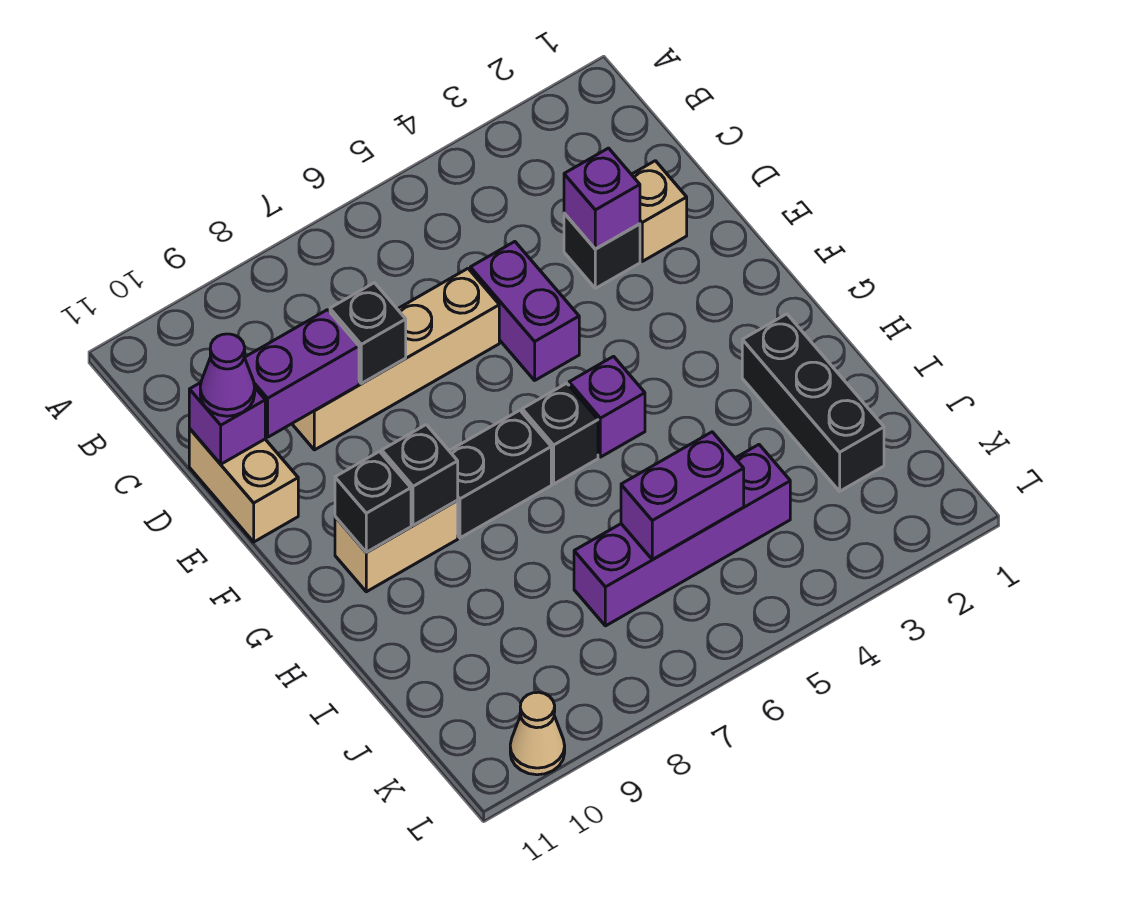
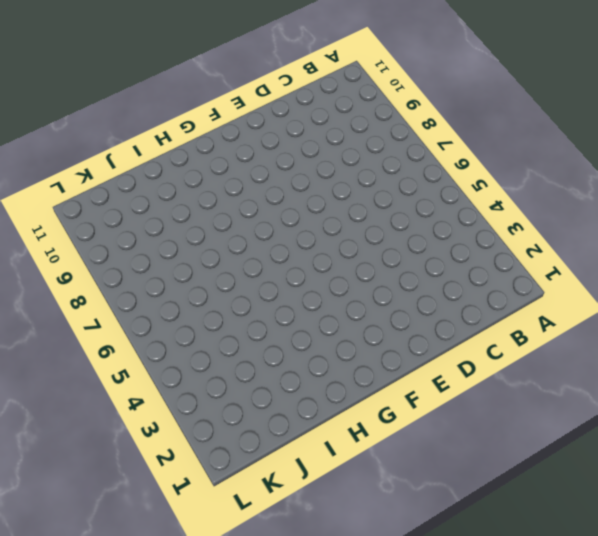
none -> tan 1x1 brick [631,161,687,261]
none -> black 1x1 brick [564,213,640,288]
none -> purple 1x2 brick [470,242,579,380]

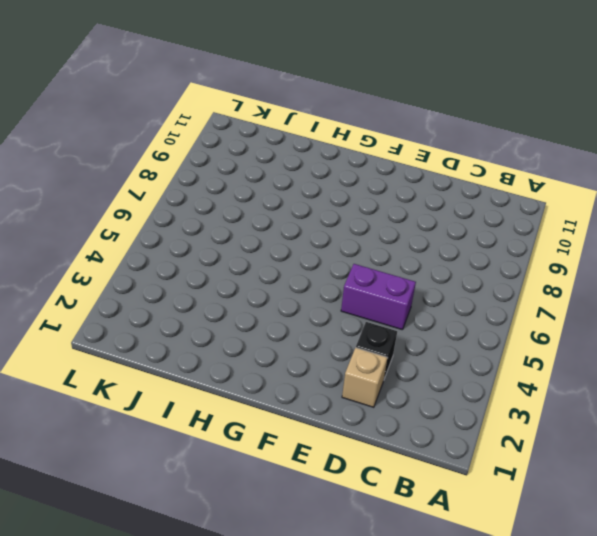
none -> tan 1x4 brick [292,269,499,450]
none -> tan 1x2 brick [189,429,298,542]
none -> purple 1x1 brick [569,356,645,457]

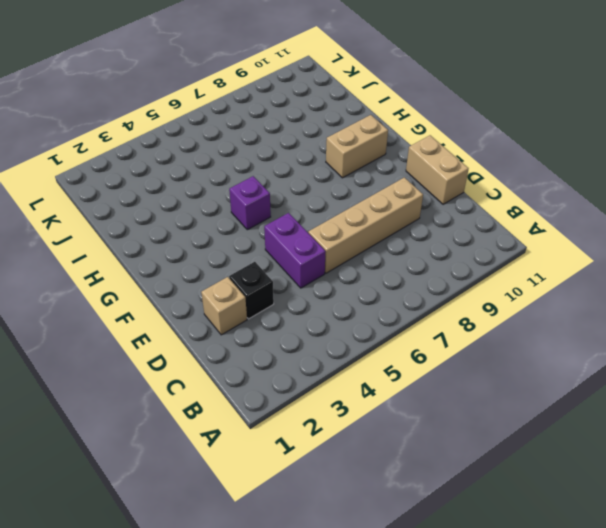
none -> black 1x1 brick [522,383,598,484]
none -> black 1x2 brick [450,410,551,538]
none -> black 1x3 brick [742,314,884,491]

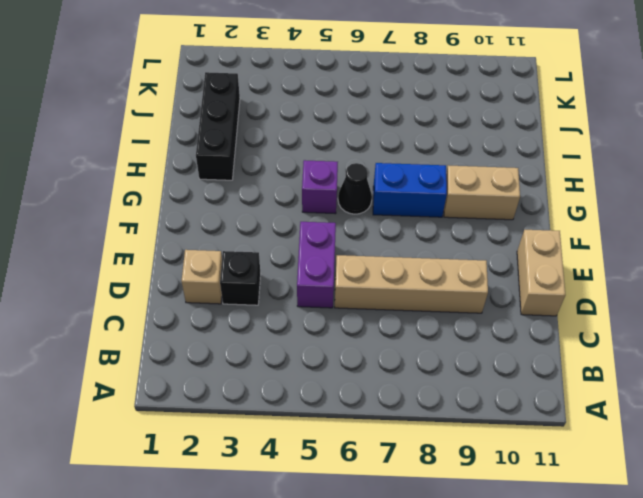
black 1x1 cone [338,163,372,214] -> black 1x1 brick [522,383,598,484]
blue 1x2 brick [373,163,447,217] -> black 1x2 brick [450,410,551,538]
none -> purple 1x4 brick [574,445,790,626]
none -> tan 1x1 cone [510,692,565,775]
none -> purple 1x1 brick [564,148,640,249]

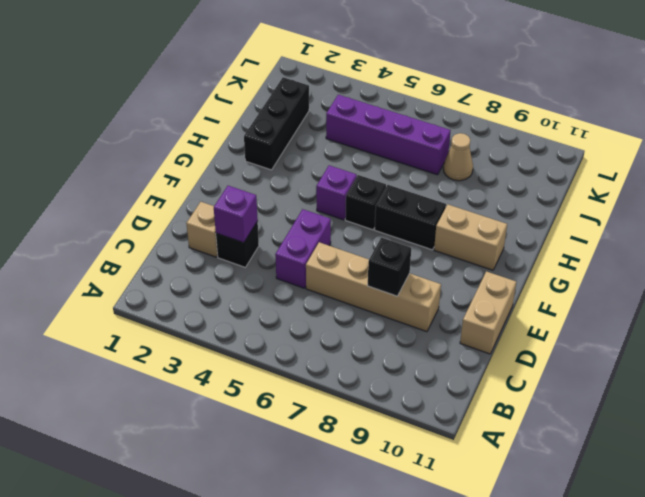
tan 1x1 cone [443,133,473,181] -> tan 1x1 cone moved to [510,692,565,775]
none -> purple 1x2 brick [245,310,359,437]
none -> purple 1x1 brick [189,383,265,464]
none -> black 1x1 brick [382,425,458,526]

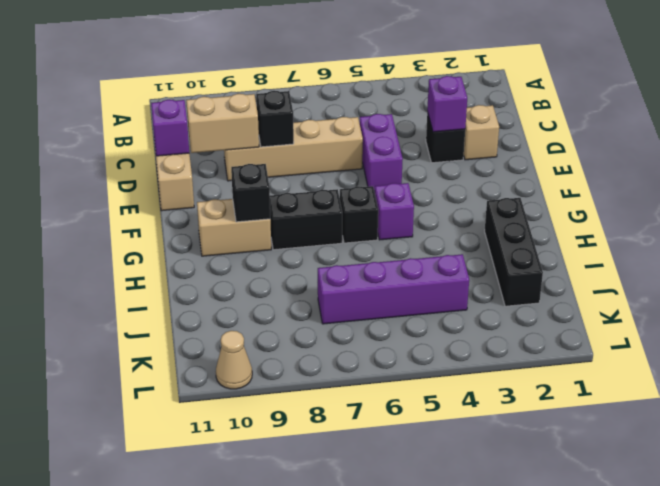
tan 1x2 brick [186,94,259,153] -> purple 1x2 brick [245,310,359,437]
none -> black 1x1 brick [335,452,411,552]
none -> purple 1x2 brick [621,432,744,560]
none -> purple 1x1 cone [200,334,255,416]

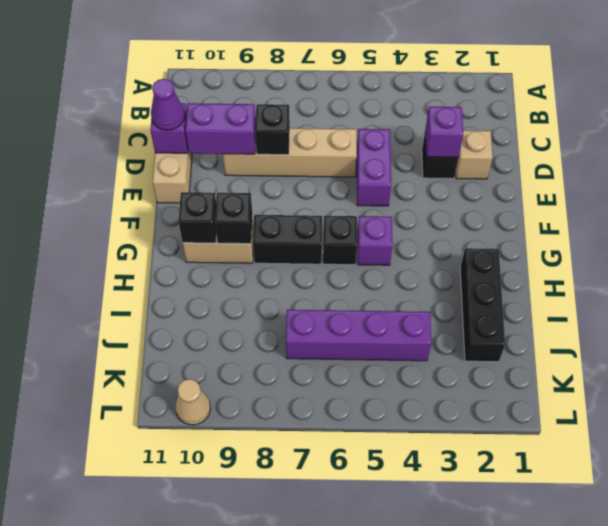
none -> purple 1x2 brick [621,432,744,560]

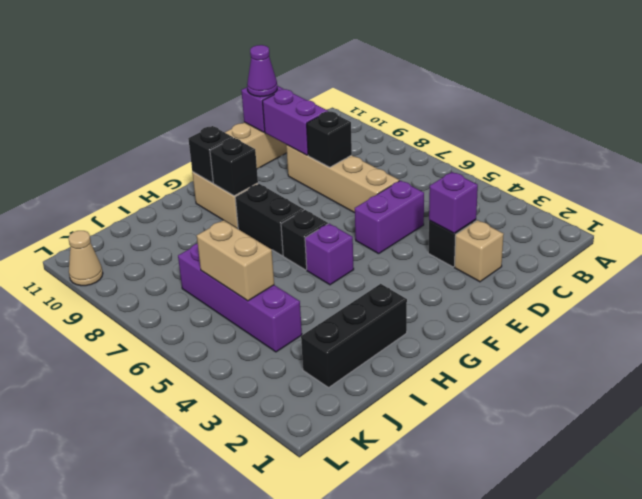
tan 1x2 brick [197,220,274,301] -> purple 1x2 brick [621,432,744,560]

